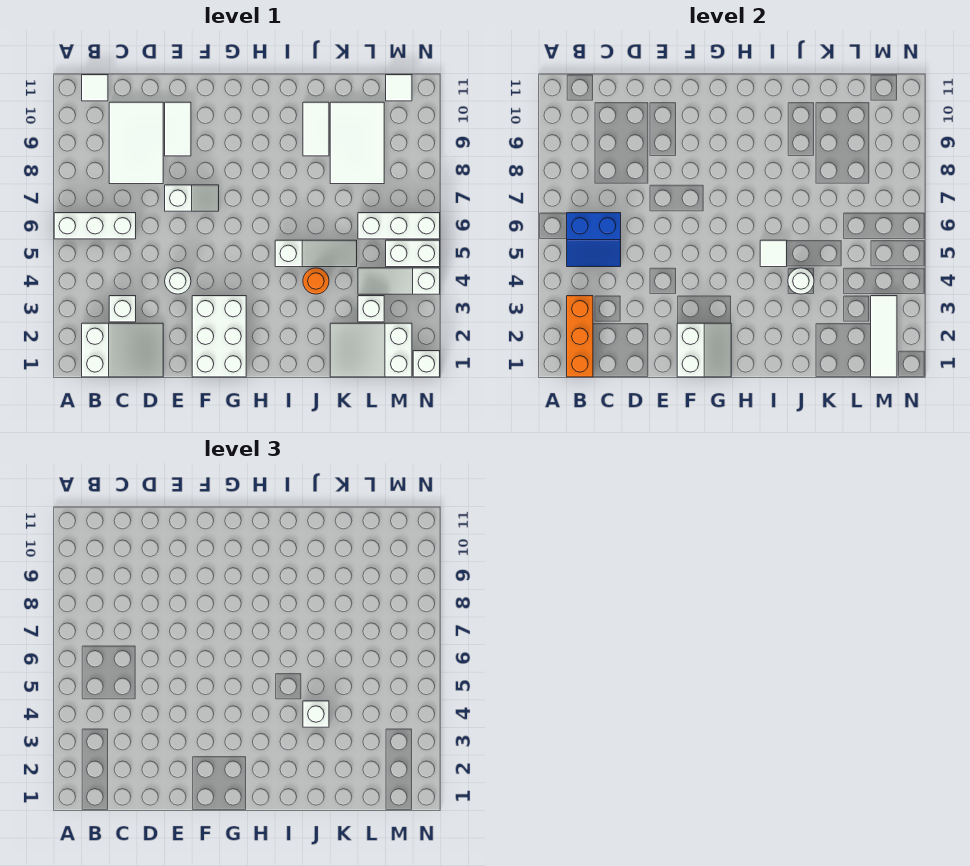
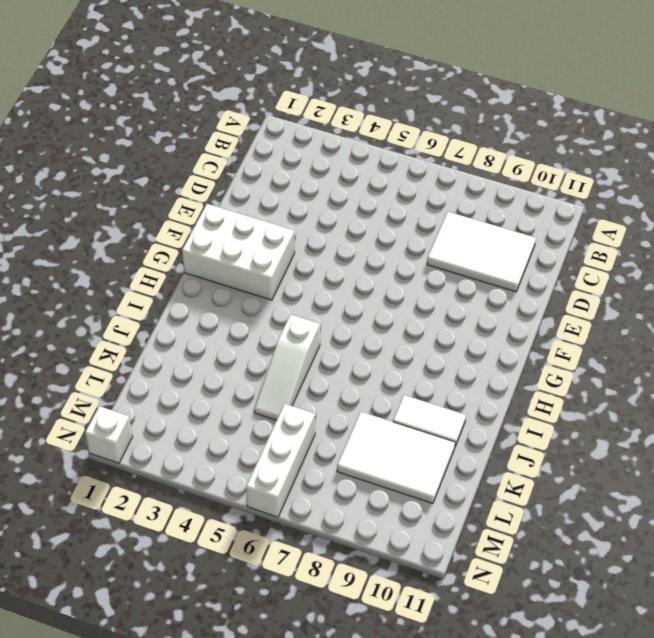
none -> white 1x3 brick [54,213,136,239]
none -> white 2x3 slope [82,323,163,377]
none -> white 1x1 tile [82,75,108,101]

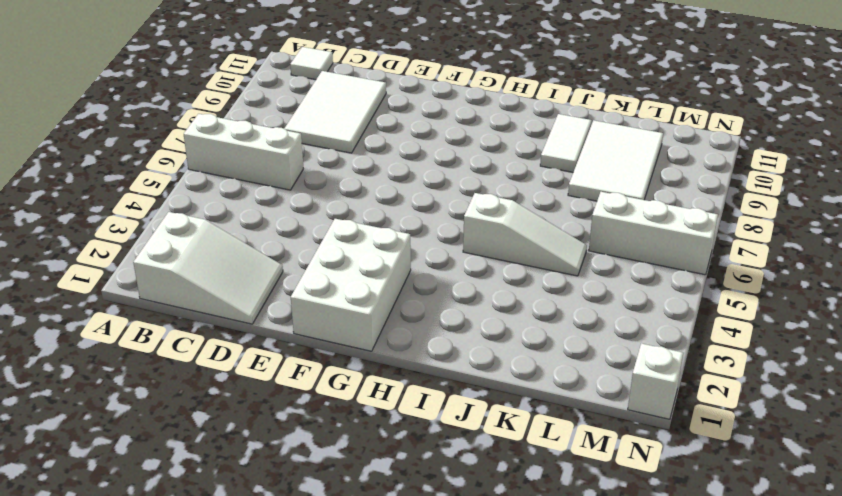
none -> white 1x1 brick [109,296,136,322]
none -> white 1x1 round brick [165,268,191,294]
none -> white 1x2 slope [165,185,219,211]

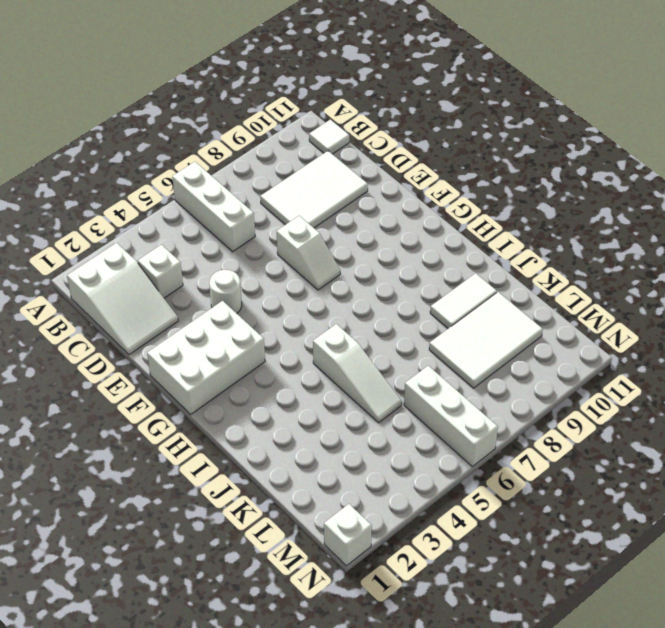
none -> white 1x2 tile [165,102,191,156]
none -> orange 1x1 round brick [303,268,329,294]
none -> white 2x3 slope [330,323,412,377]

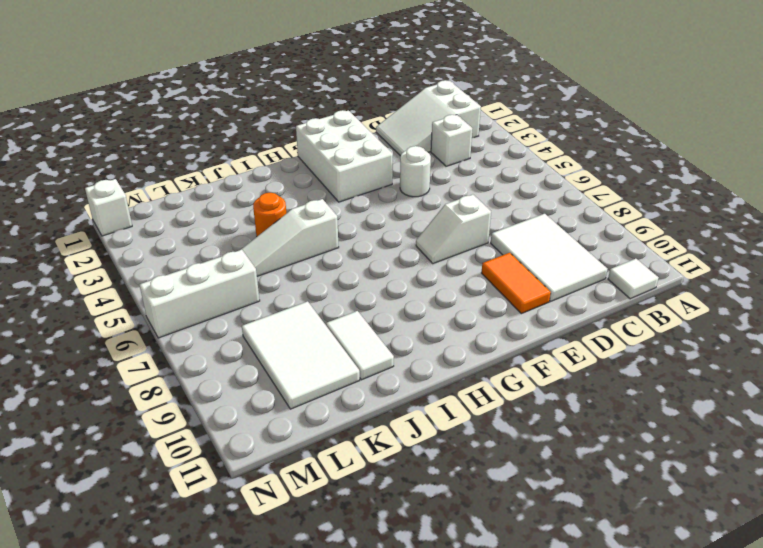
orange 1x2 tile [482,253,551,314] -> white 1x2 tile [165,102,191,156]
none -> white 1x3 brick [54,213,136,239]
none -> white 2x3 slope [330,323,412,377]
none -> white 1x1 brick [358,296,384,322]

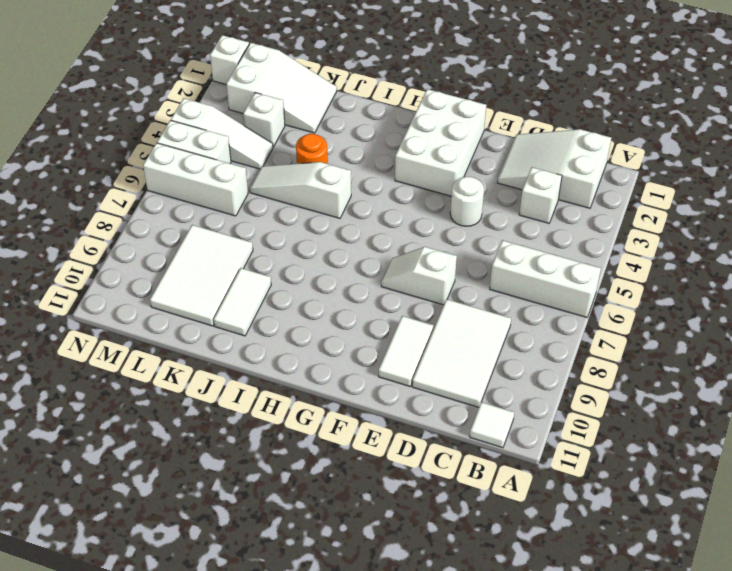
none -> white 1x1 tile [386,75,412,101]
none -> orange 1x3 brick [567,296,593,377]
none -> blue 2x2 slope [567,213,621,267]

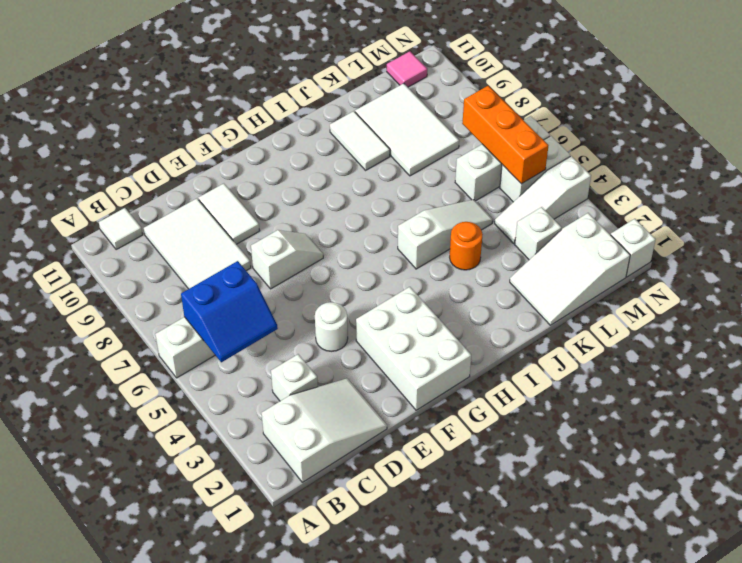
orange 1x3 brick [462,86,548,184] -> orange 1x3 brick moved to [567,296,593,377]
pink 1x1 tile [387,51,427,87] -> white 1x1 tile [386,75,412,101]
none -> white 2x2 slope [677,323,731,377]
none -> white 1x1 tile [760,240,787,267]
none -> white 1x1 round brick [788,268,814,294]

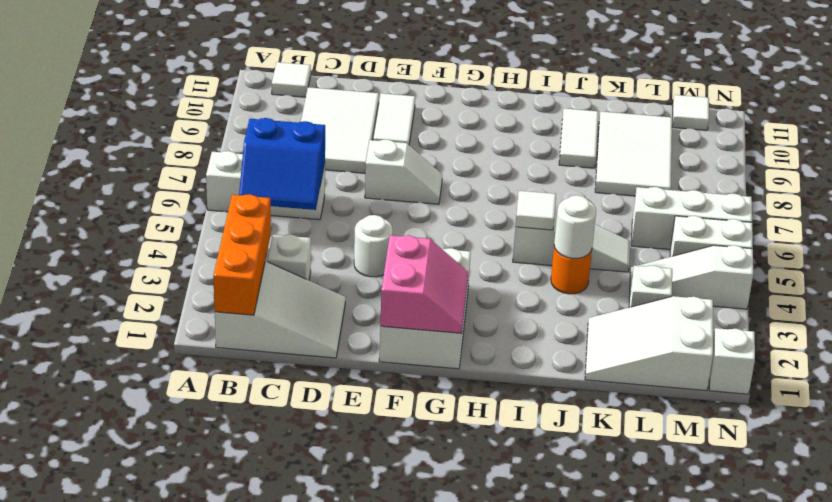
pink 2x2 slope [380,235,468,333] -> white 2x2 slope [677,323,731,377]
none -> white 1x3 tile [871,296,897,377]
none -> white 1x1 brick [303,701,329,727]

